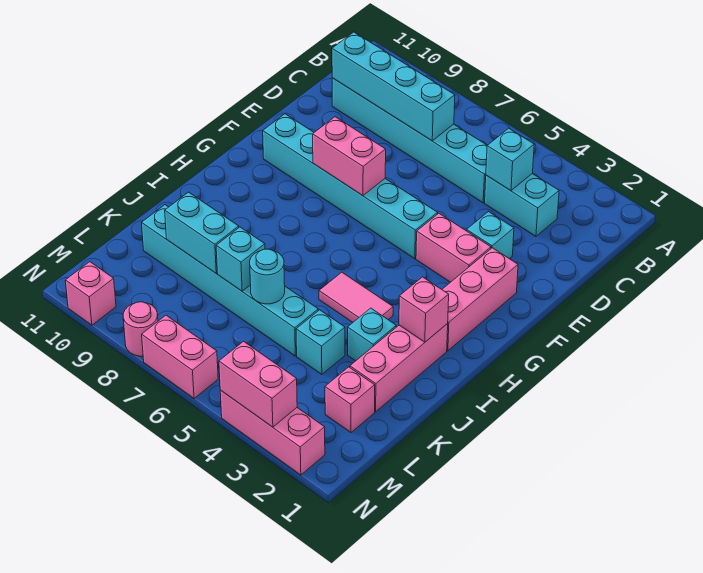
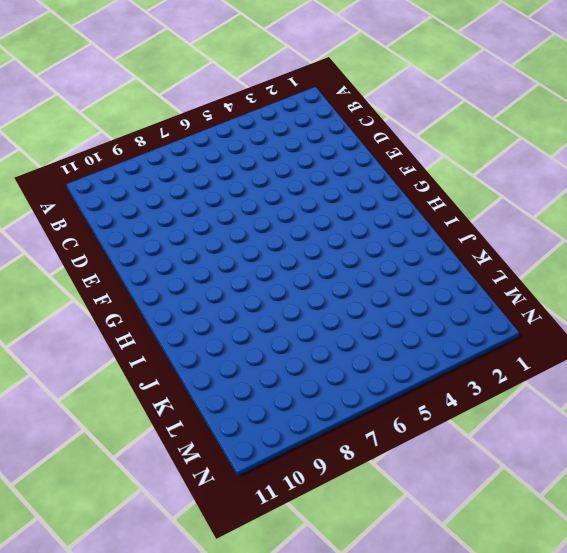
none -> cyan 1x2 brick [485,173,559,236]
none -> cyan 1x6 brick [332,78,487,203]
none -> cyan 1x1 brick [467,212,514,259]

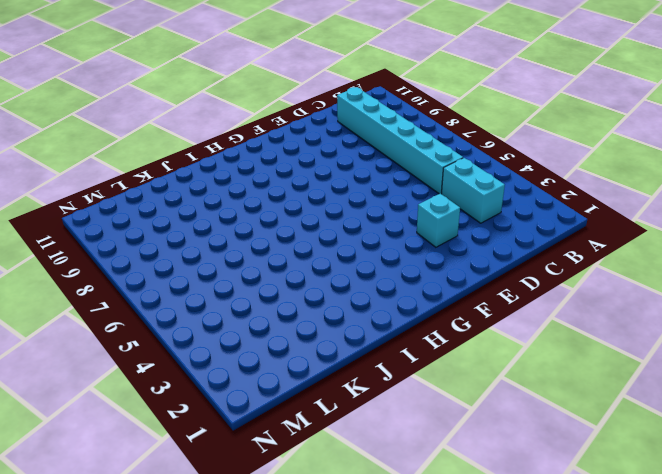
none -> pink 1x3 brick [442,248,518,351]
none -> pink 1x2 brick [416,213,491,282]
none -> cyan 1x6 brick [263,114,438,259]

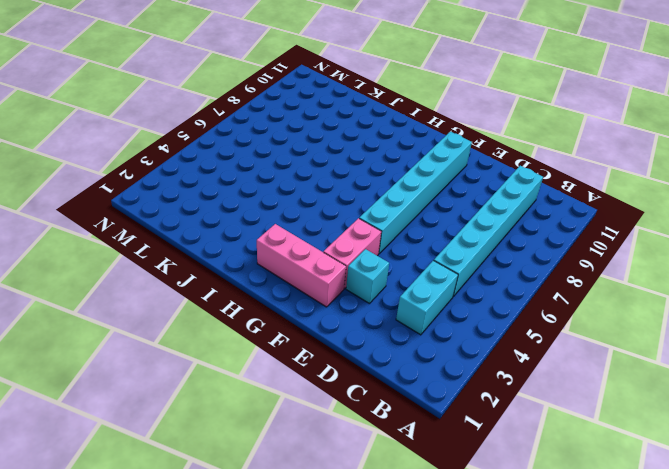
none -> pink 1x3 brick [350,324,448,412]
none -> pink 1x2 tile [319,272,393,322]
none -> cyan 1x1 brick [348,308,396,361]

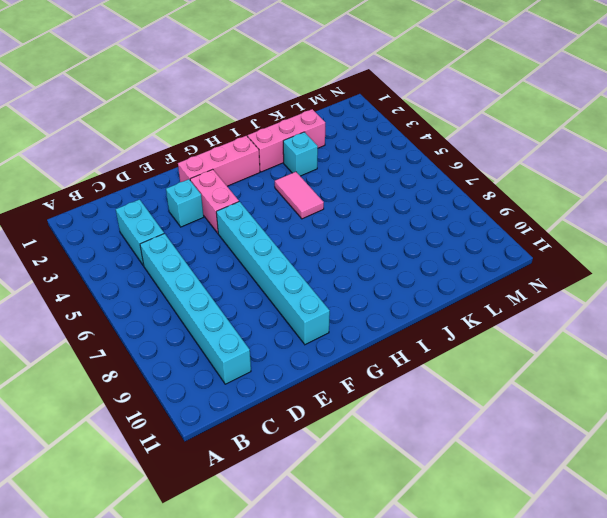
none -> cyan 1x1 brick [296,310,345,374]
none -> cyan 1x6 brick [142,205,318,356]
none -> pink 1x1 brick [325,367,375,432]

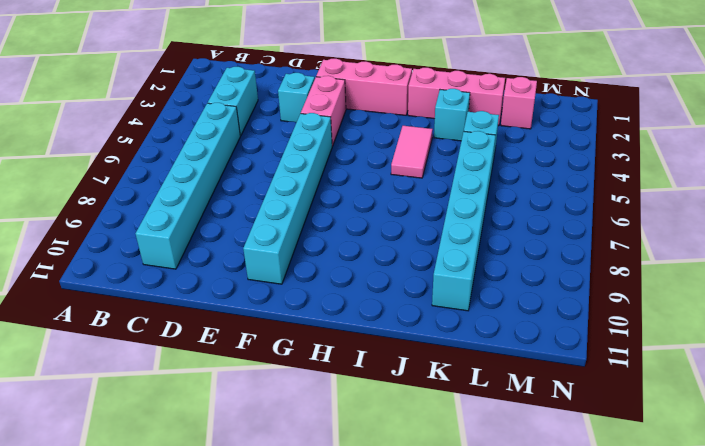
none -> pink 1x3 brick [220,390,325,475]
none -> pink 1x2 brick [142,315,218,399]
none -> pink 1x1 round brick [123,302,158,356]

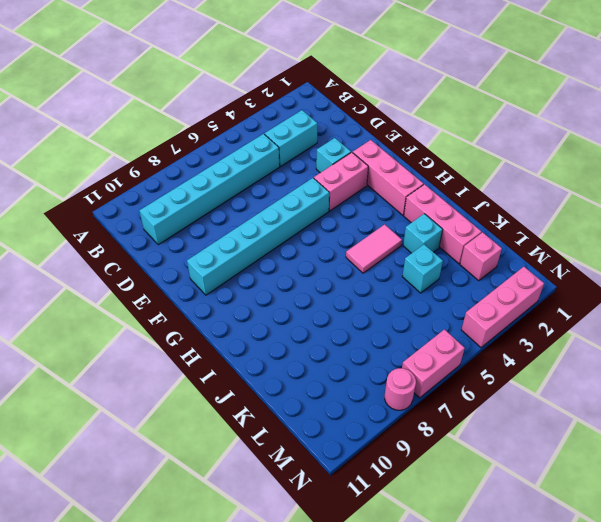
none -> cyan 1x6 brick [142,205,318,356]
none -> pink 1x1 brick [65,262,116,325]
none -> cyan 1x1 brick [486,128,534,191]

